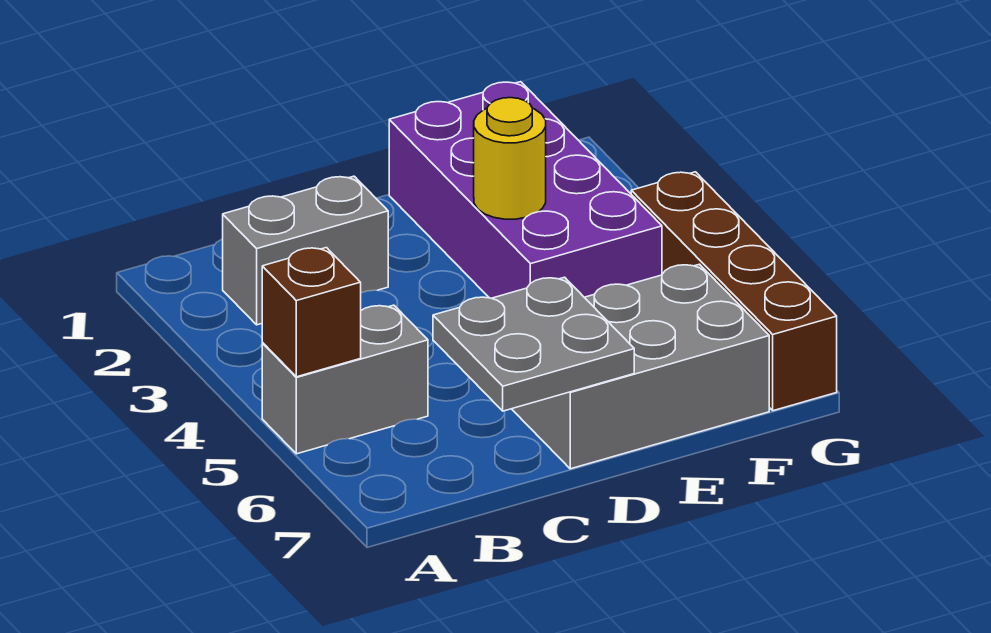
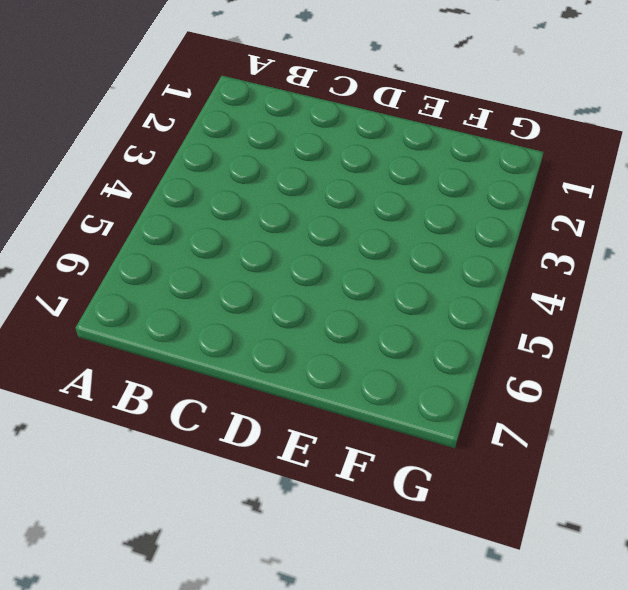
none -> grey 1x2 brick [262,305,428,454]
none -> grey 1x2 brick [223,176,388,325]

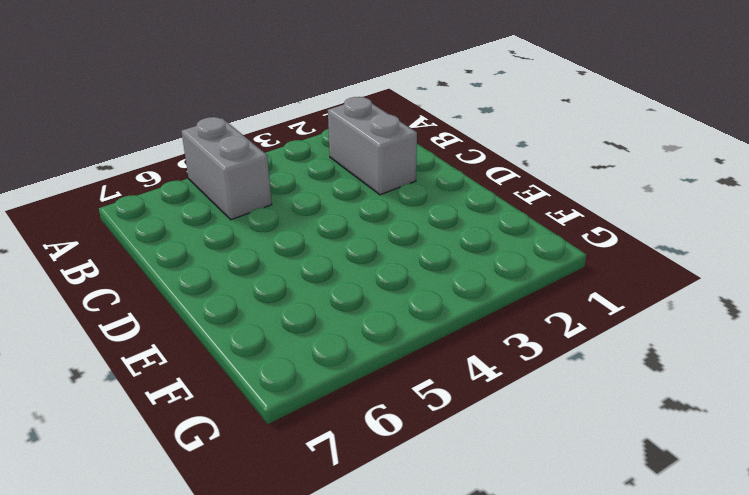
none -> grey 2x3 brick [512,264,769,469]
none -> purple 2x4 brick [389,82,662,298]

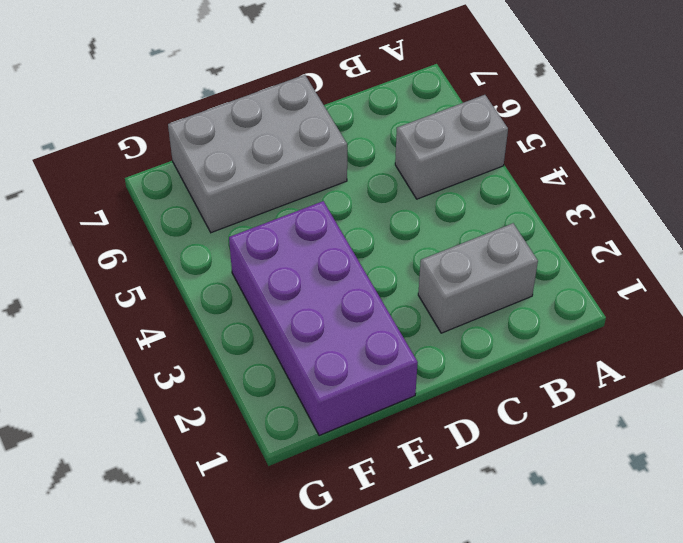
none -> brown 1x4 brick [631,172,837,411]
none -> brown 1x1 brick [262,248,361,377]

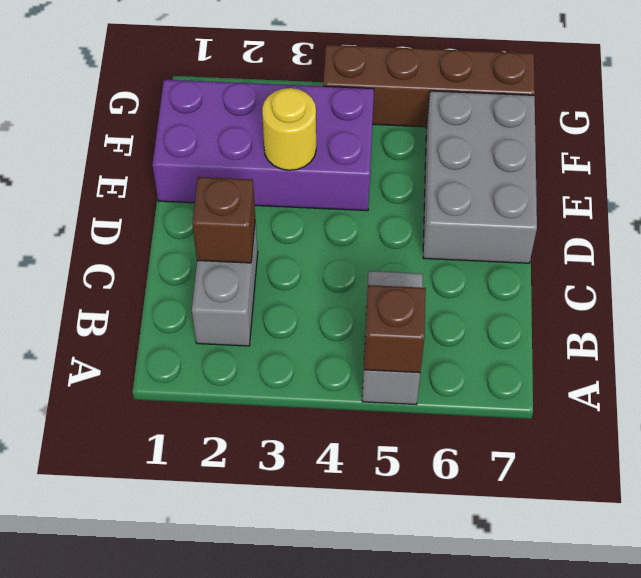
brown 1x1 brick [192,177,255,263] -> none
none -> grey 2x2 plate [433,277,634,411]

